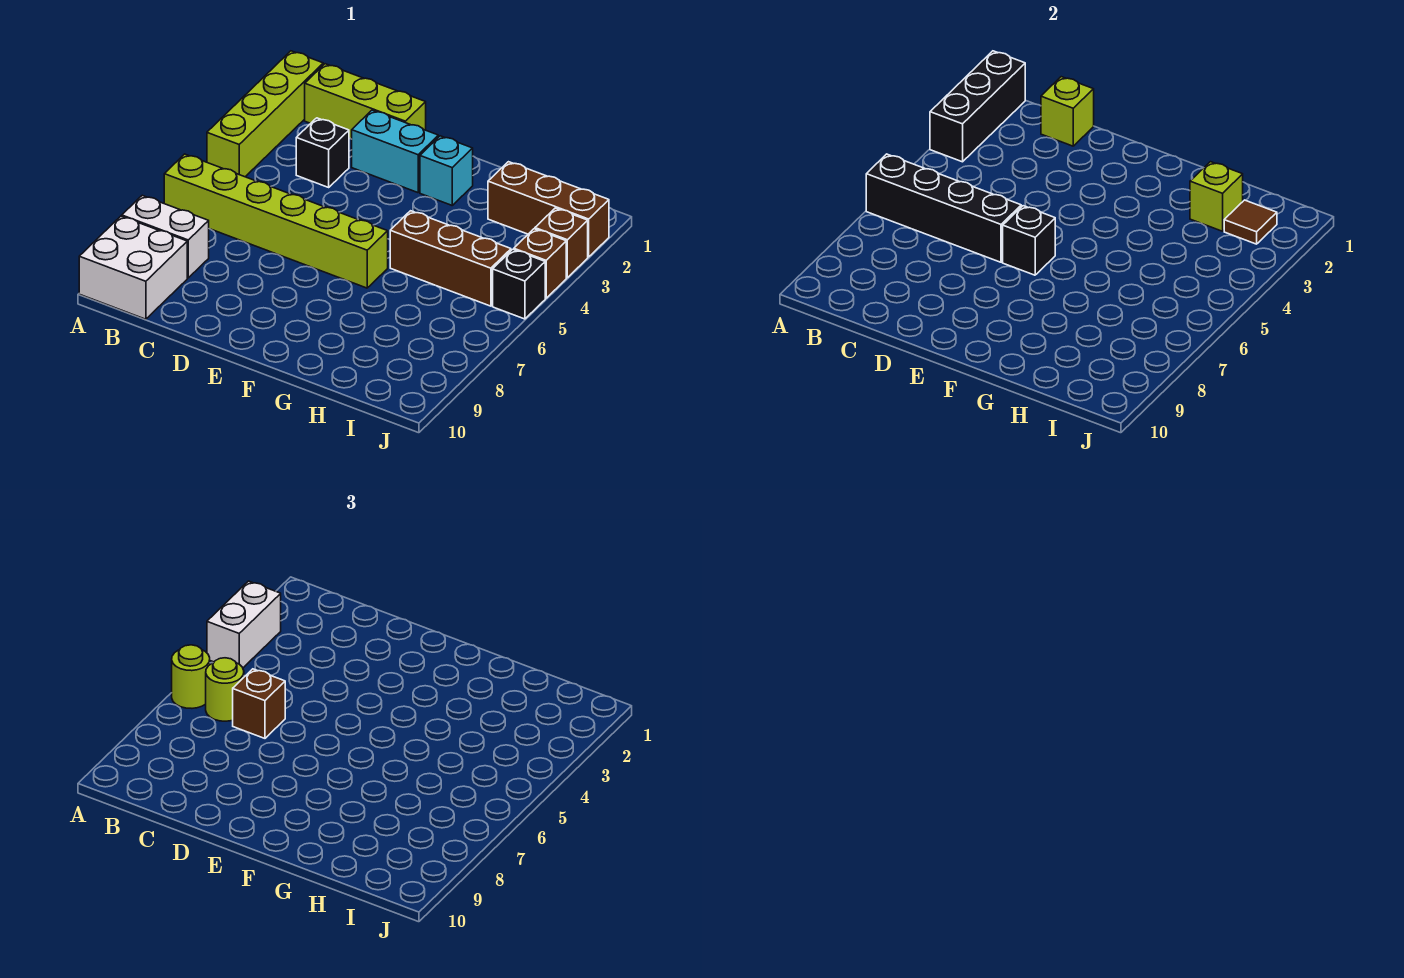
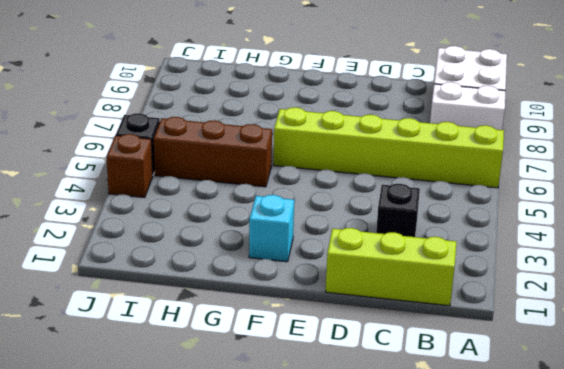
none -> lime 1x4 brick [207,51,323,177]
none -> cyan 1x2 brick [352,110,438,193]
none -> brown 1x3 brick [488,162,609,257]

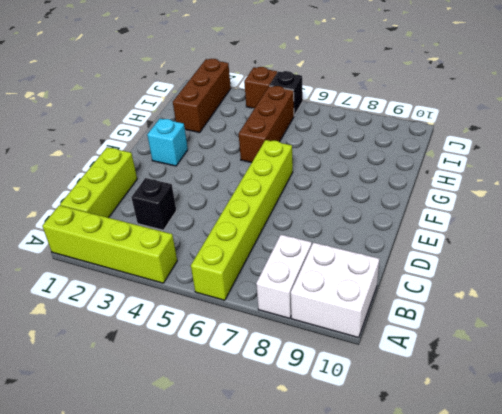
none -> cyan 1x2 brick [352,110,438,193]
none -> brown 1x1 brick [535,208,588,278]
none -> black 1x3 brick [930,51,1025,162]

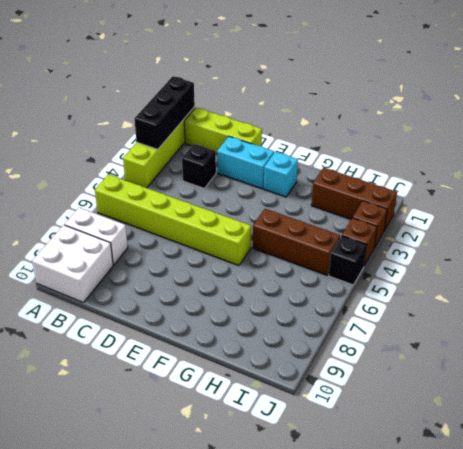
none -> black 1x4 brick [866,154,1021,262]
none -> lime 1x1 brick [1041,77,1094,146]
none -> black 1x1 brick [1003,206,1055,275]

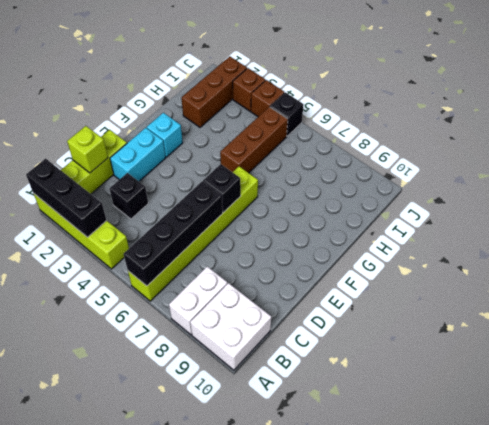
none -> lime 1x1 brick [1190,162,1243,231]
none -> brown 1x1 tile [1224,200,1277,244]
none -> white 1x2 brick [207,581,281,668]

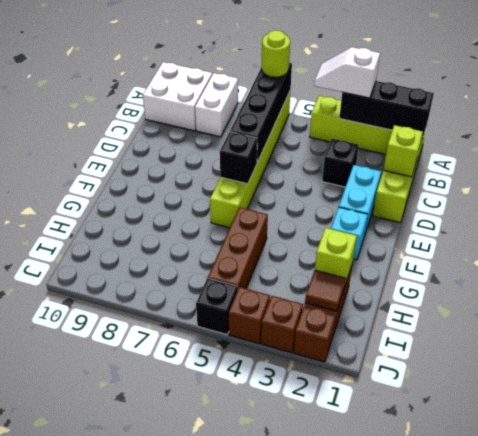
white 1x2 slope [314,47,380,98] -> white 1x2 brick [207,581,281,668]
none -> lime 1x1 round brick [206,658,244,721]
none -> brown 1x1 brick [233,669,285,738]

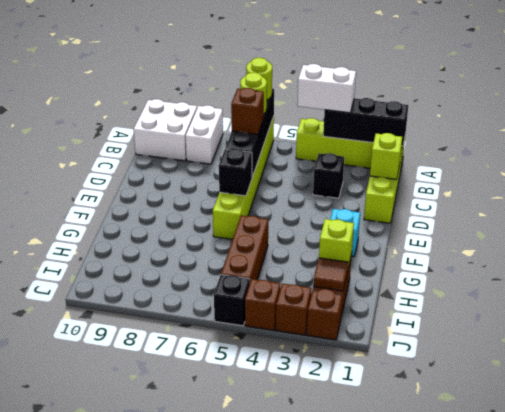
none -> cyan 1x2 brick [352,110,438,193]

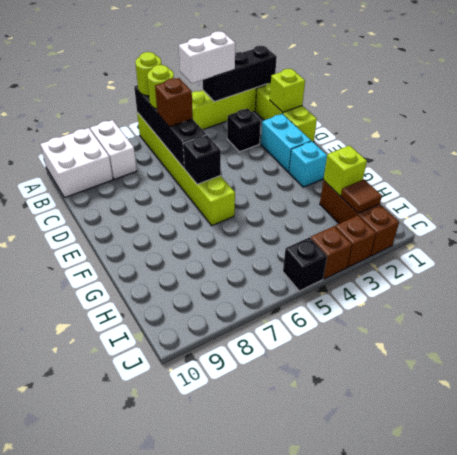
none -> brown 1x3 brick [390,211,511,306]

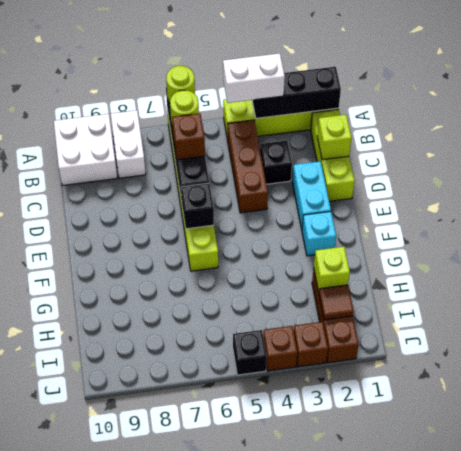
brown 1x3 brick [228,120,268,213] -> brown 1x3 brick moved to [390,211,511,306]

